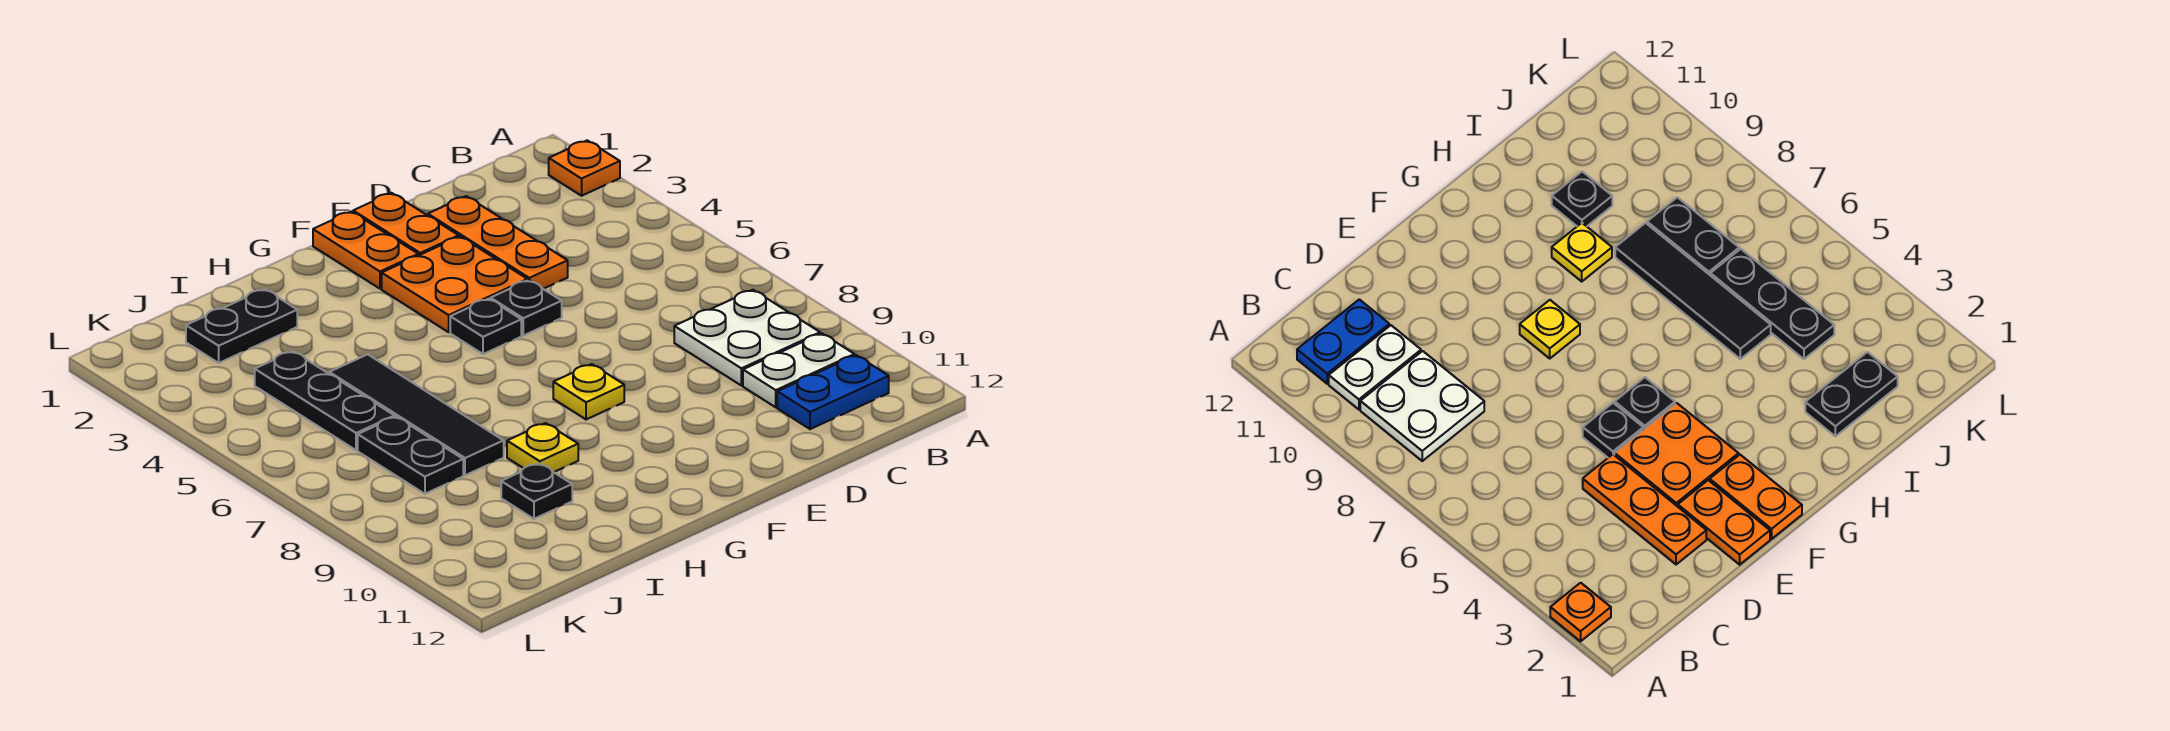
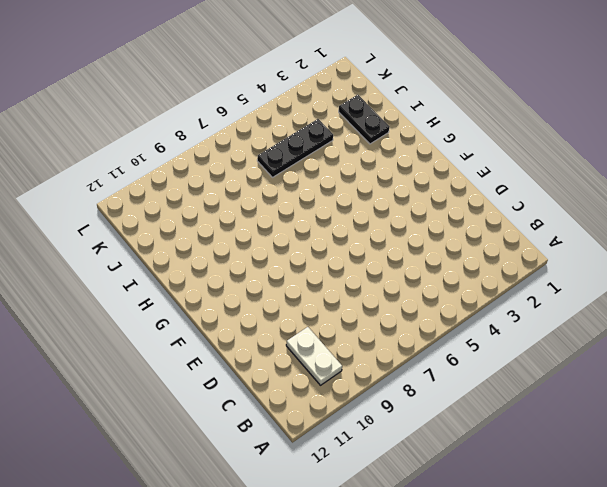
none -> orange 1x1 plate [549,140,620,196]
none -> white 2x2 plate [674,290,820,386]
none -> blue 1x2 plate [777,355,889,429]

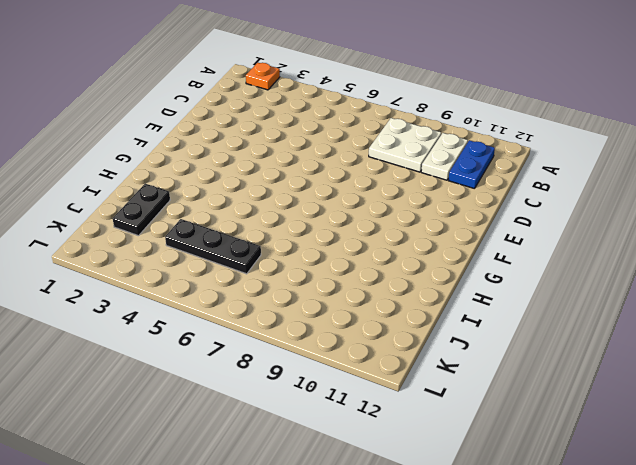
none -> orange 1x3 plate [428,196,568,289]
none -> orange 1x2 plate [353,193,459,255]
none -> orange 2x2 plate [382,236,527,332]

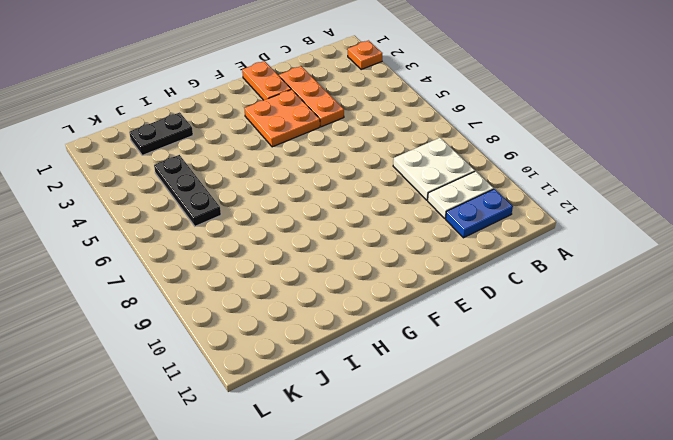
none -> black 1x1 plate [491,280,562,335]
none -> orange 1x2 plate [313,211,418,289]
none -> black 1x1 plate [450,299,521,354]

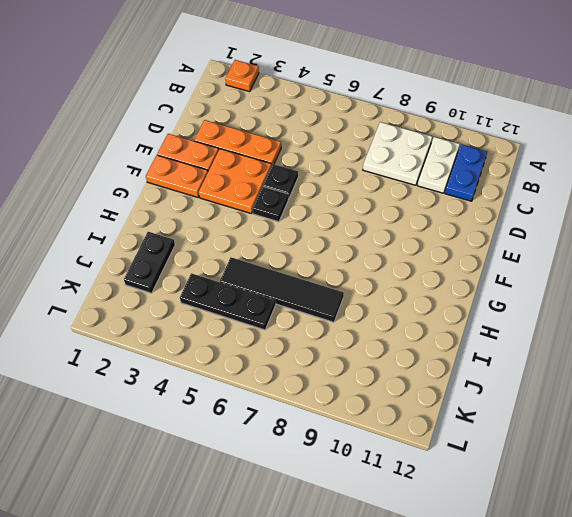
none -> yellow 1x1 plate [553,364,624,420]
none -> yellow 1x1 plate [507,423,578,472]
none -> black 1x1 plate [501,463,572,519]

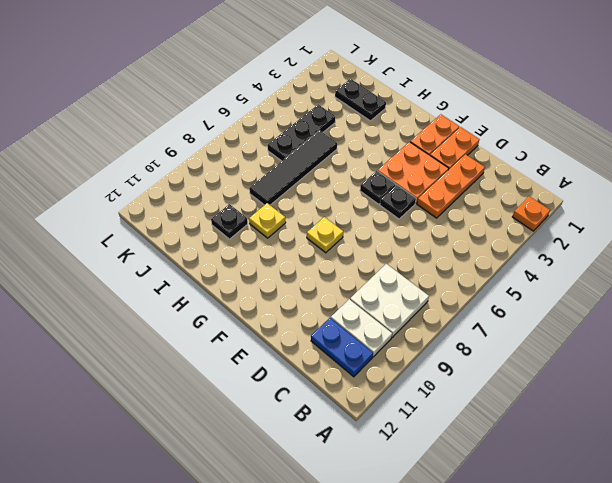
none -> black 1x2 plate [358,417,463,494]

